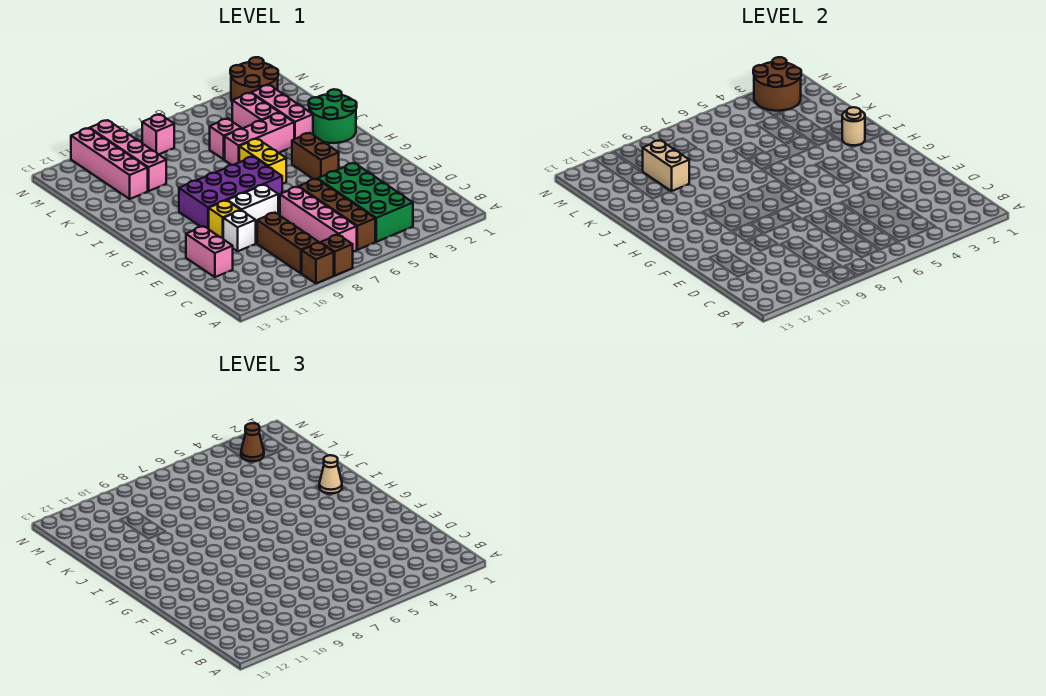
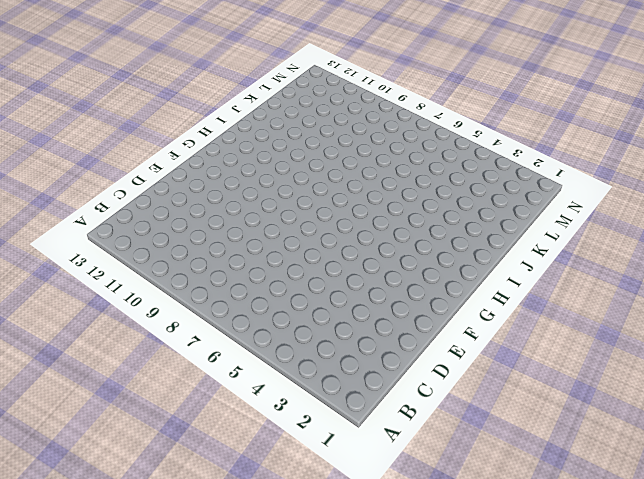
none -> brown 1x1 brick [321,235,353,275]
none -> brown 1x1 brick [302,243,334,283]
none -> green 2x4 brick [318,163,413,242]

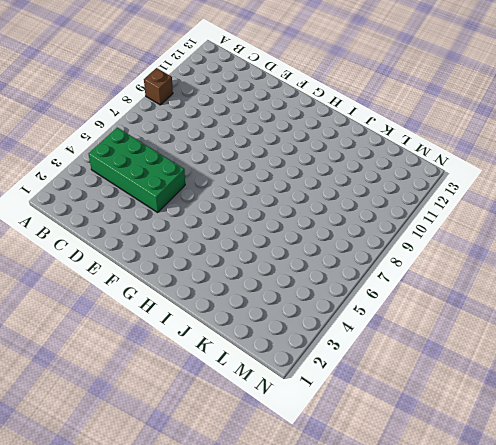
none -> brown 1x1 brick [321,235,353,275]
none -> brown 1x4 brick [299,179,375,250]
none -> pink 1x4 brick [280,187,357,252]

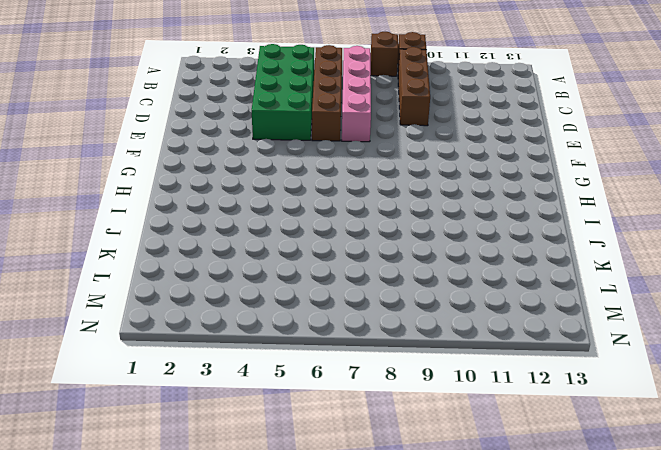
none -> pink 1x2 brick [186,226,233,277]
none -> white 1x1 brick [223,210,256,251]
none -> white 1x2 brick [227,185,278,227]

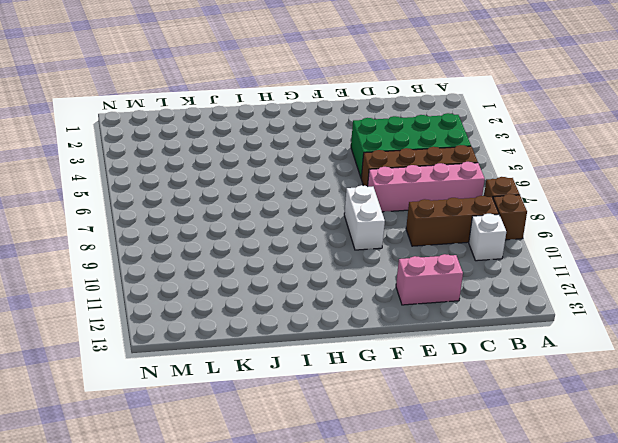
white 1x1 brick [469,214,506,261] -> white 1x1 brick moved to [223,210,256,251]
none -> yellow 1x1 brick [209,200,241,238]
none -> brown 1x2 brick [292,133,339,179]
none -> purple 2x4 brick [179,157,282,229]

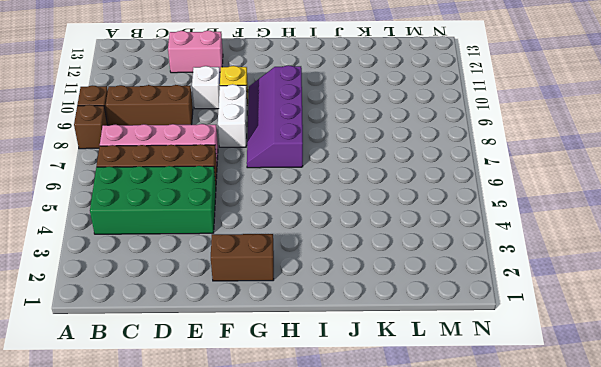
brown 1x2 brick [211,234,274,281] -> brown 1x2 brick moved to [292,133,339,179]
purple 2x4 slope [247,65,303,168] -> purple 2x4 brick [179,157,282,229]
none -> yellow 1x2 brick [239,139,286,184]
none -> green 2x2 round brick [309,89,357,143]
none -> pink 1x3 brick [252,85,313,139]

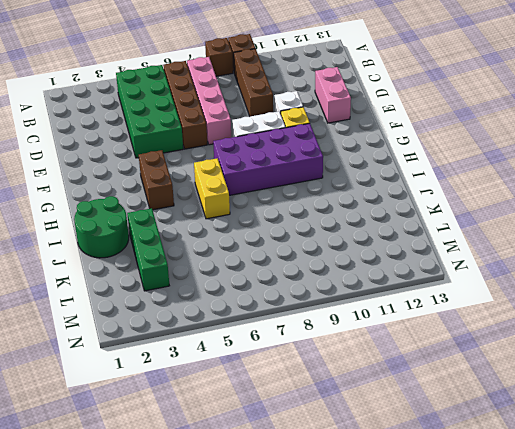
green 1x3 brick [127,208,169,291] -> pink 1x3 brick [252,85,313,139]
none -> pink 1x3 brick [225,113,294,165]
none -> pink 1x2 brick [232,93,279,129]
none -> pink 1x1 brick [210,119,242,159]

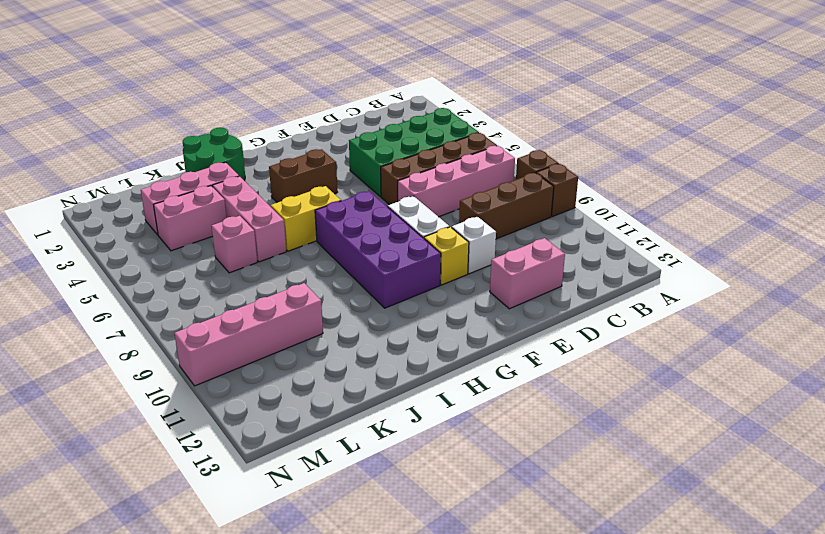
none -> pink 1x4 brick [71,128,148,199]
none -> brown 2x2 round brick [230,57,278,101]
none -> pink 1x1 brick [142,114,174,154]

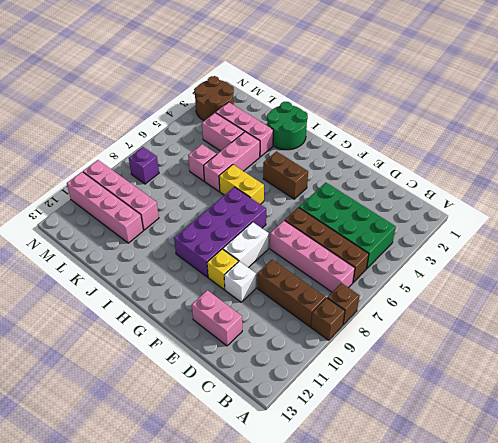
purple 1x1 brick [129,147,159,184] -> pink 1x1 brick [142,114,174,154]
none -> tan 1x1 round brick [842,107,865,145]
none -> tan 1x2 brick [643,140,689,191]
none -> brown 2x2 round brick [753,57,801,111]

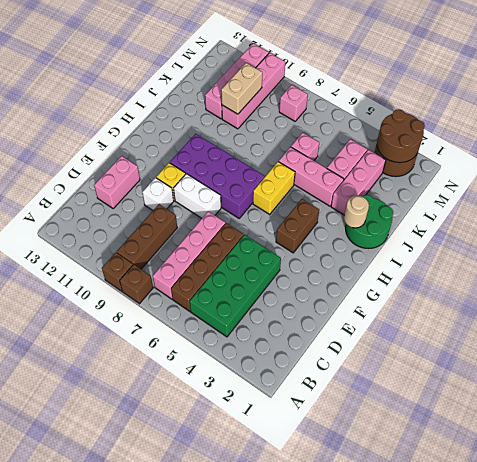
none -> tan 1x1 cone [319,455,342,493]
none -> brown 1x1 cone [241,423,264,461]

